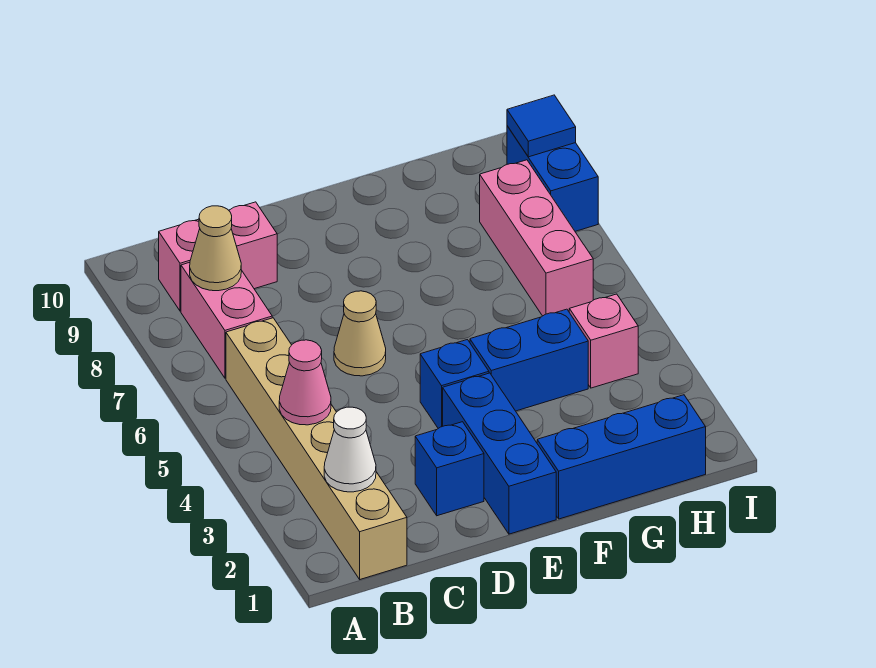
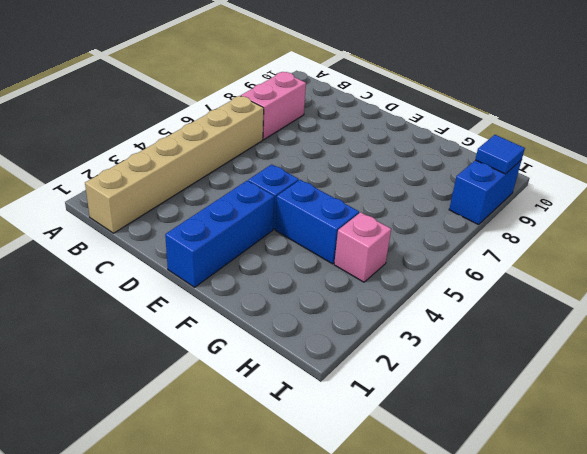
none -> pink 1x2 brick [159,202,277,311]
none -> blue 1x1 brick [415,422,484,516]
none -> tan 1x1 cone [334,291,386,376]

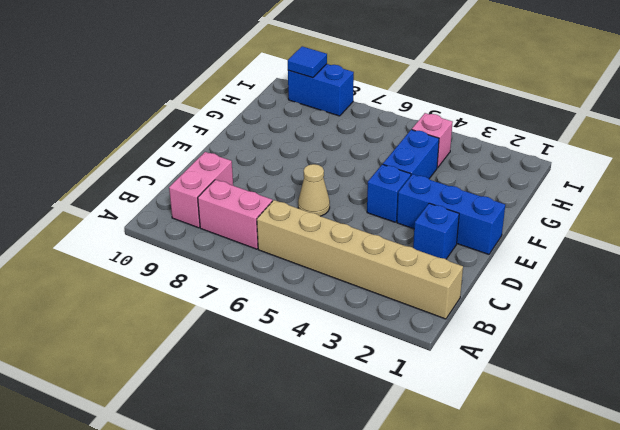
none -> blue 1x3 brick [537,395,706,519]
none -> pink 1x3 brick [480,160,593,316]
none -> white 1x1 cone [324,407,376,492]

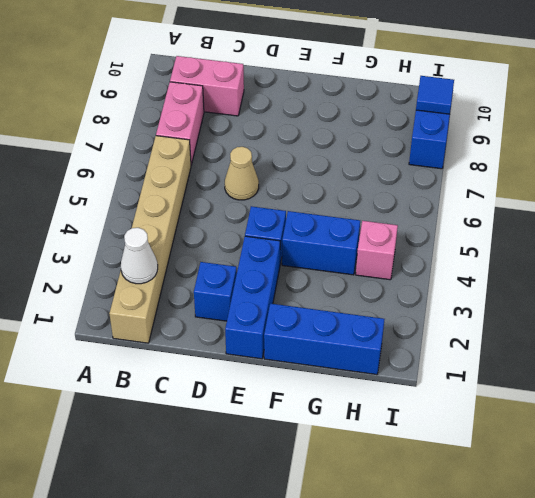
none -> pink 1x3 brick [480,160,593,316]
none -> pink 1x1 cone [279,340,331,425]
none -> tan 1x1 cone [190,206,241,291]

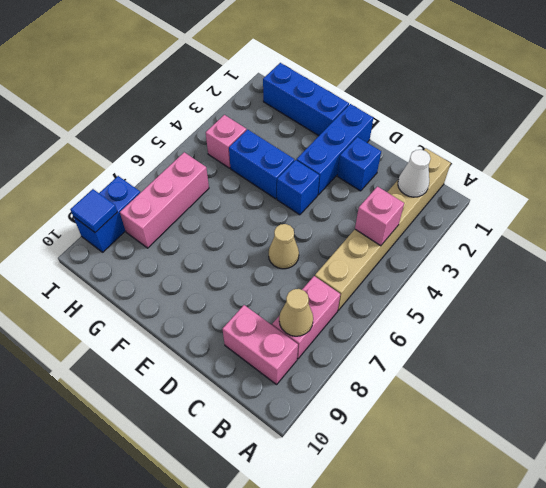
pink 1x1 brick [355,187,404,246] -> pink 1x1 cone [279,340,331,425]

